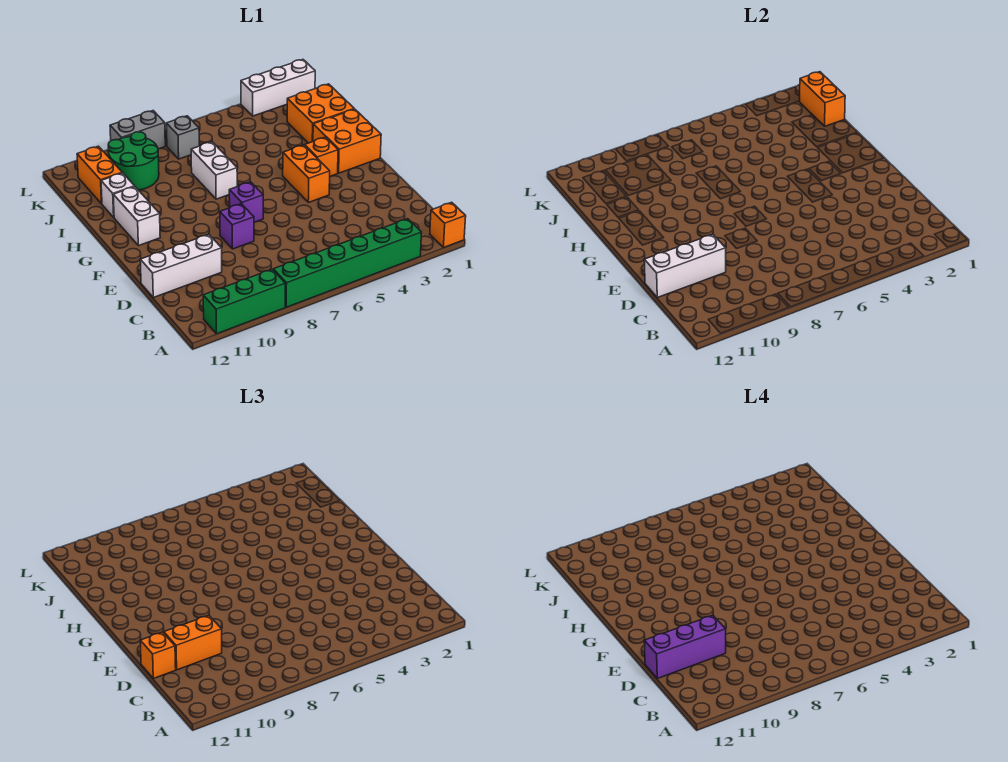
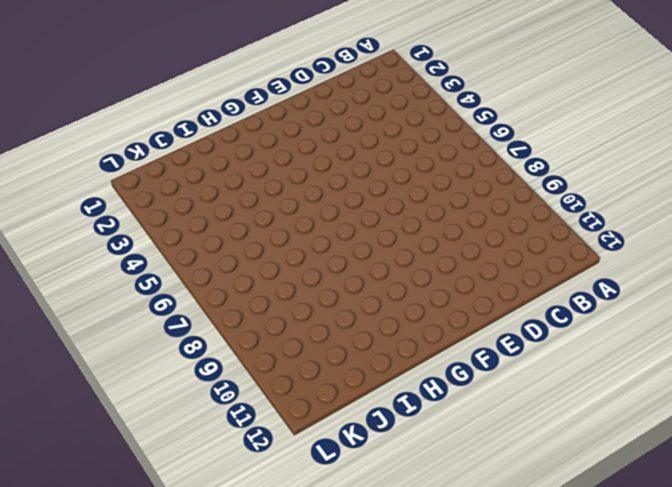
none -> orange 1x1 brick [430,202,466,248]
none -> green 1x6 brick [273,219,422,307]
none -> green 1x3 brick [203,269,285,334]

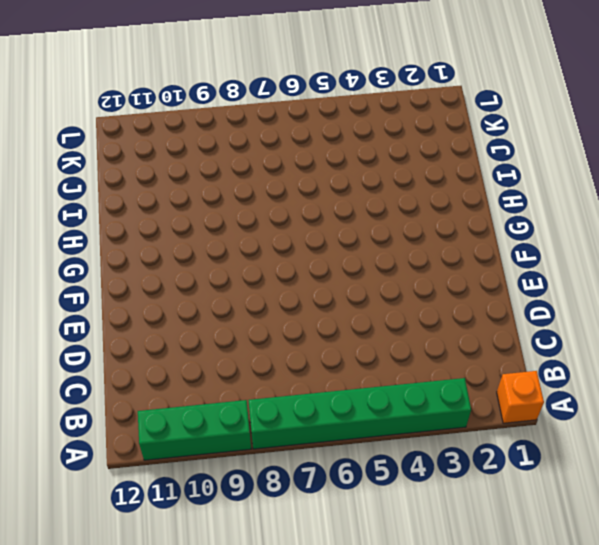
none -> white 1x3 brick [140,234,222,297]
none -> purple 1x1 brick [220,204,254,249]
none -> orange 1x2 brick [283,145,330,202]

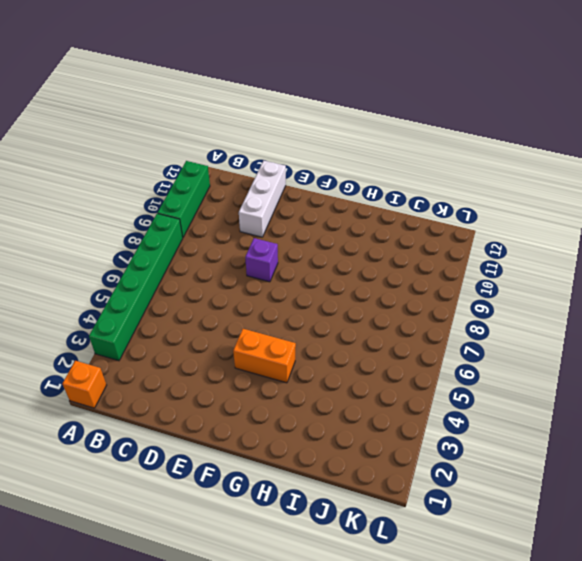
none -> purple 1x1 brick [229,182,263,222]
none -> orange 2x2 brick [313,109,381,173]
none -> orange 1x1 brick [305,137,338,176]

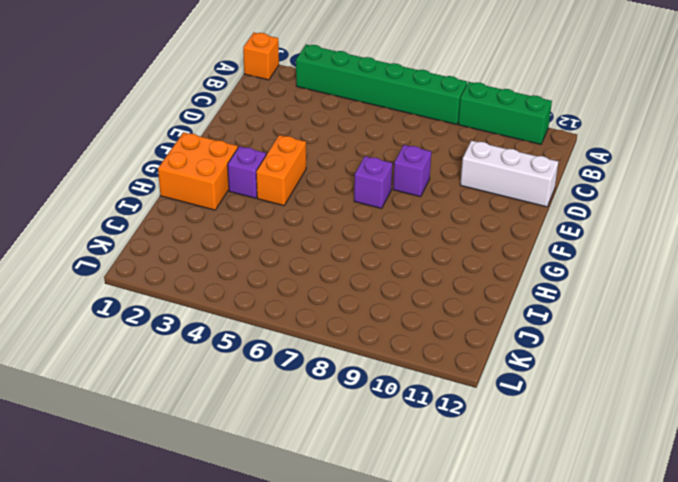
purple 1x1 brick [228,146,266,198] -> orange 1x1 brick [305,137,338,176]
none -> white 1x2 brick [113,187,160,246]
none -> white 1x2 brick [191,142,237,199]
none -> orange 2x2 brick [287,84,354,143]

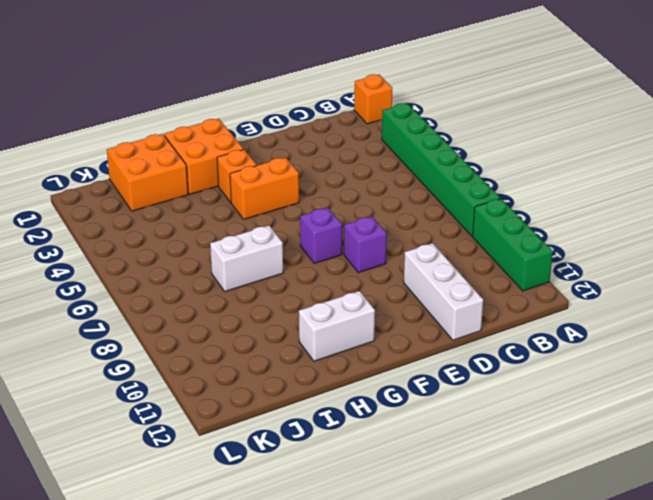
none -> white 1x1 brick [101,173,135,217]
none -> green 2x2 round brick [108,132,159,190]
none -> orange 1x2 brick [77,146,122,204]

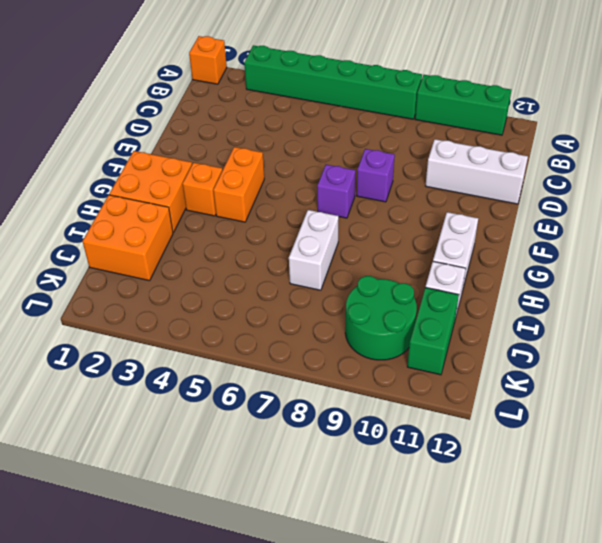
green 1x2 brick [407,287,459,375] -> orange 1x2 brick [77,146,122,204]
none -> grey 1x1 brick [166,116,199,159]
none -> white 1x3 brick [241,60,315,116]
none -> grey 1x2 brick [110,111,165,149]

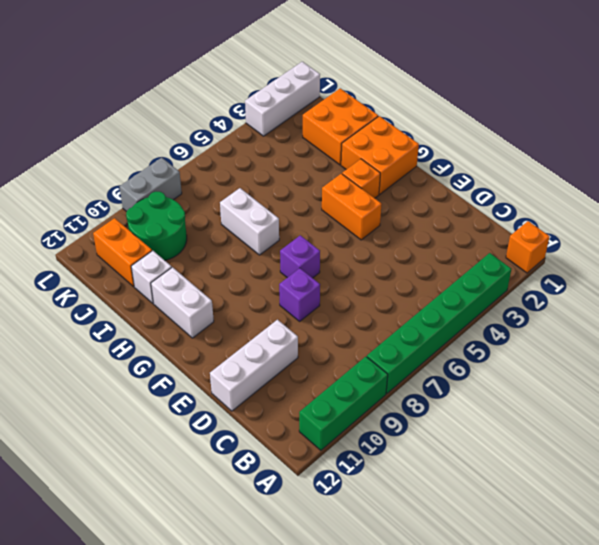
none -> grey 1x1 brick [166,116,199,159]
none -> white 1x3 brick [644,234,726,297]
none -> orange 1x2 brick [800,72,845,126]

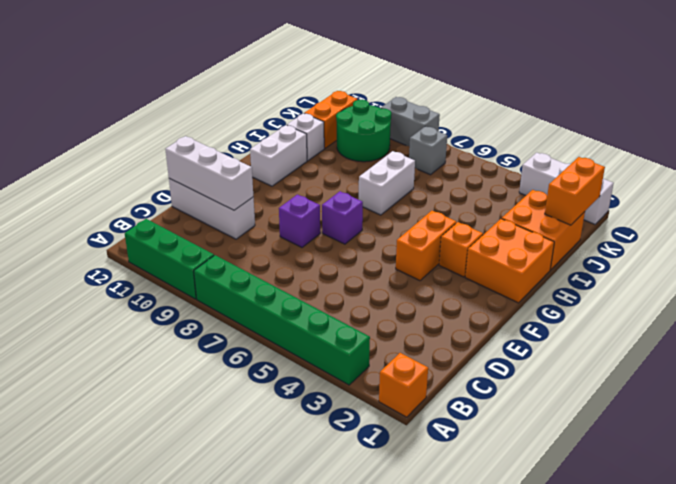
none -> orange 1x2 brick [164,615,222,670]
none -> orange 1x1 brick [140,632,176,678]
none -> purple 1x3 brick [644,615,726,678]

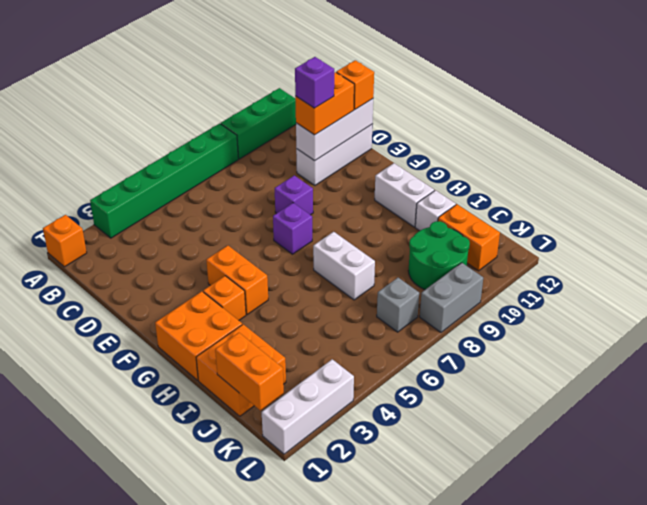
purple 1x1 brick [295,57,334,108] -> purple 1x3 brick [644,615,726,678]

